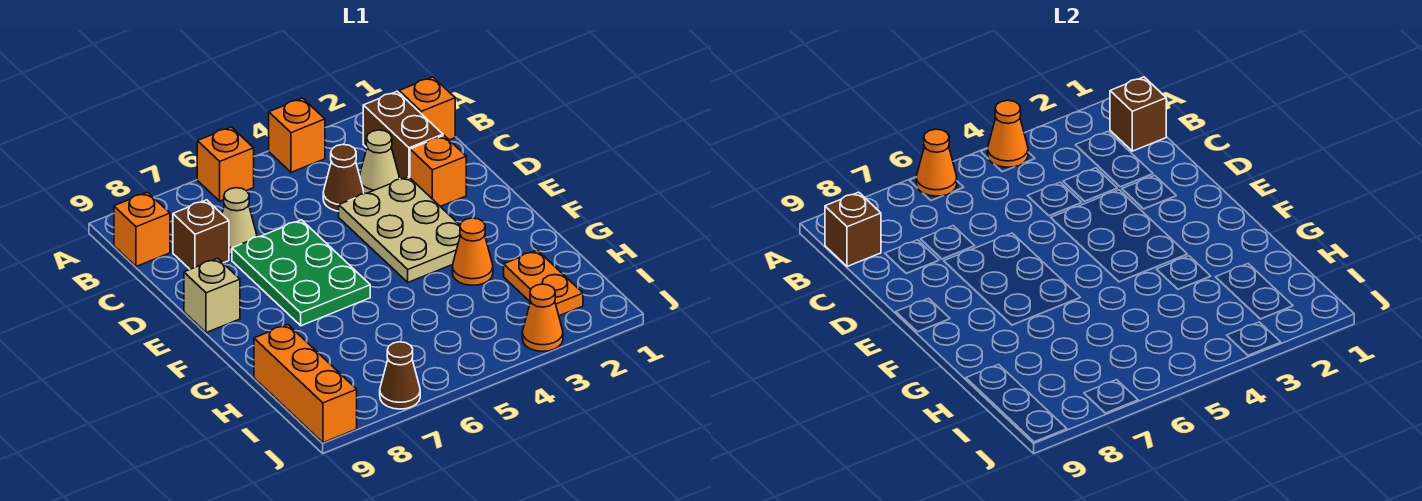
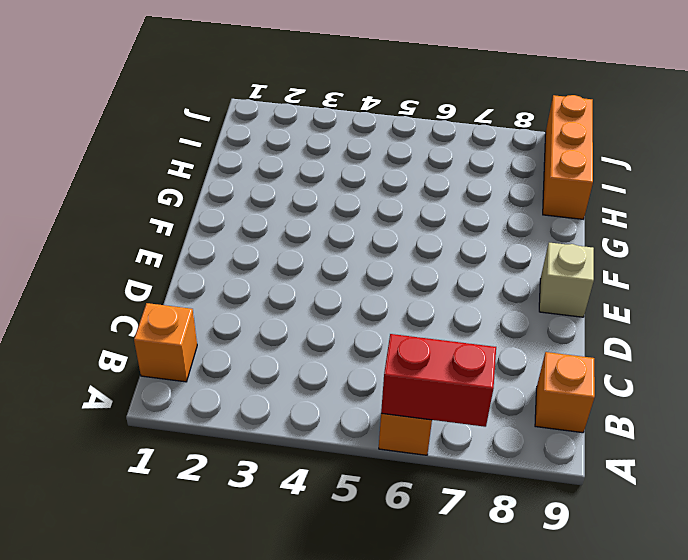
red 1x2 brick [381,334,496,427] -> orange 1x1 cone [916,129,957,196]
none -> orange 1x1 brick [269,98,325,172]
none -> brown 1x2 brick [363,91,443,179]
none -> tan 1x1 cone [360,130,399,193]

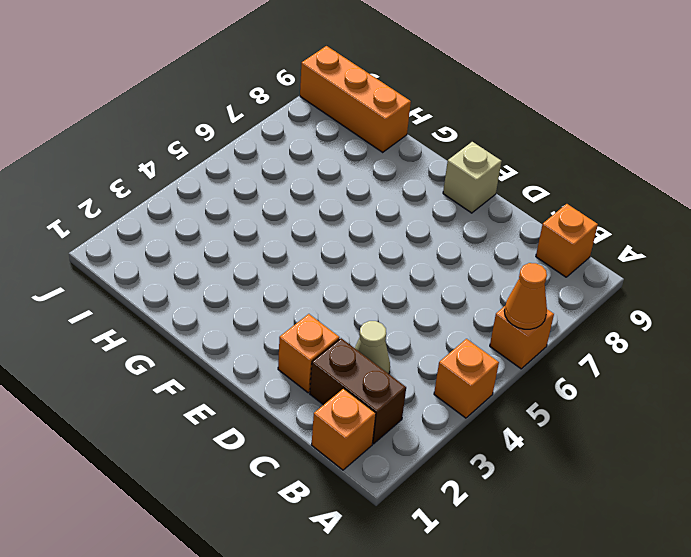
none -> brown 1x1 cone [323,145,364,211]
none -> tan 1x1 cone [222,188,257,255]
none -> brown 1x1 brick [173,200,229,269]

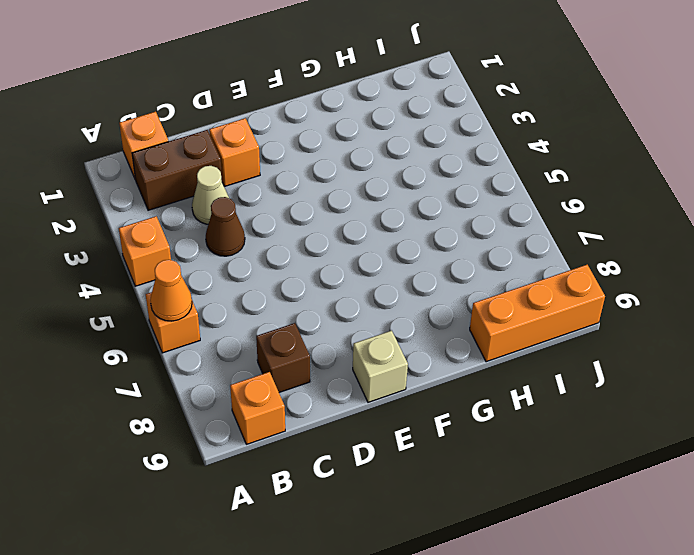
none -> tan 1x1 cone [222,188,257,255]
none -> tan 2x3 plate [339,177,460,282]
none -> green 2x3 plate [232,220,370,326]

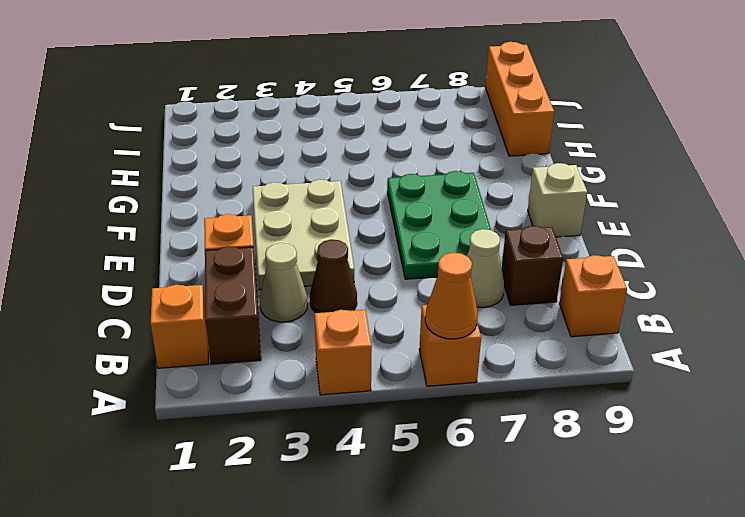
none -> orange 1x1 cone [452,218,493,285]
none -> orange 1x2 plate [504,250,583,316]
none -> orange 1x1 cone [522,284,563,351]

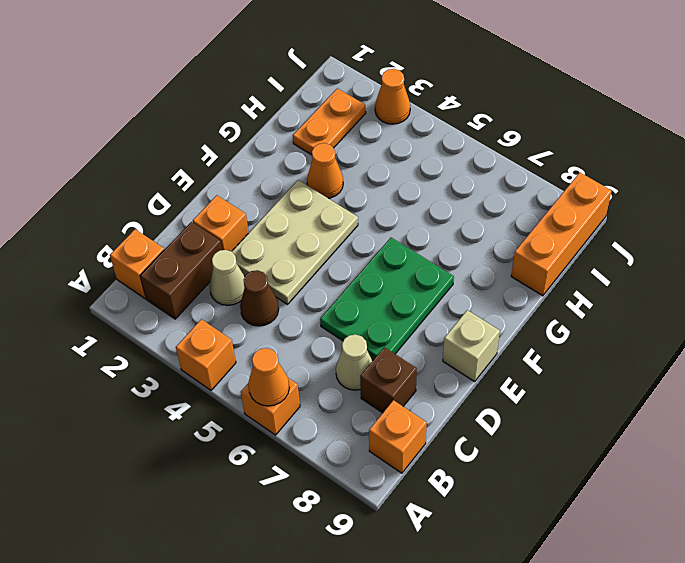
none -> brown 1x1 cone [380,342,420,409]
none -> orange 1x1 cone [988,100,1028,167]
none -> brown 1x1 brick [1110,77,1166,151]

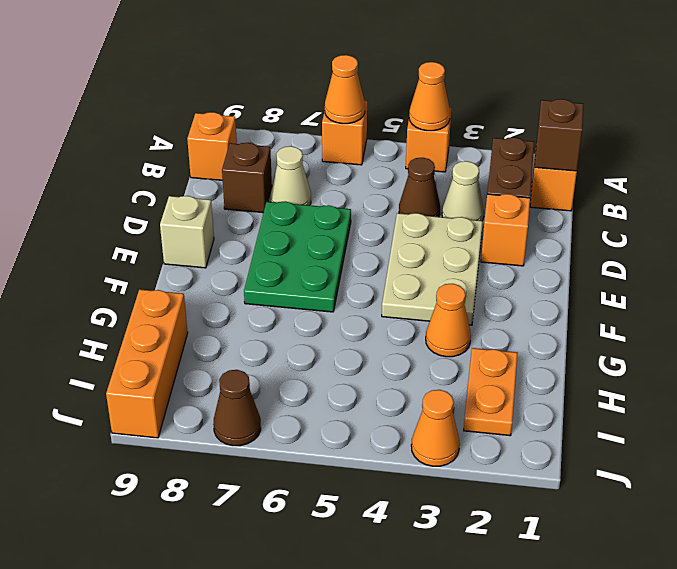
none -> brown 1x1 brick [825,192,881,267]

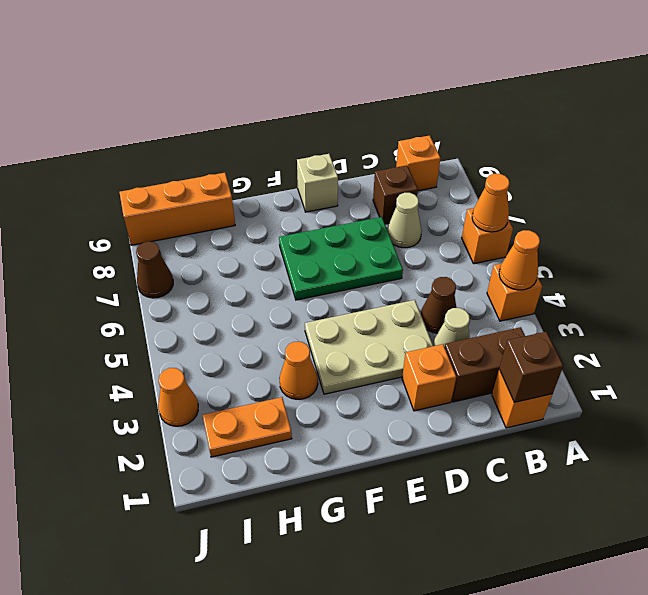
none -> brown 1x1 brick [825,192,881,267]

